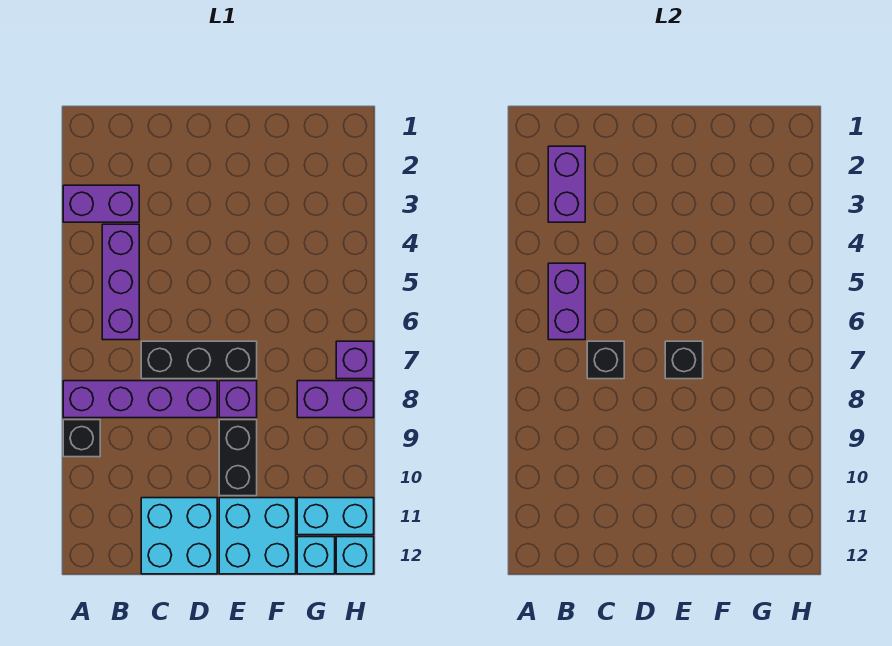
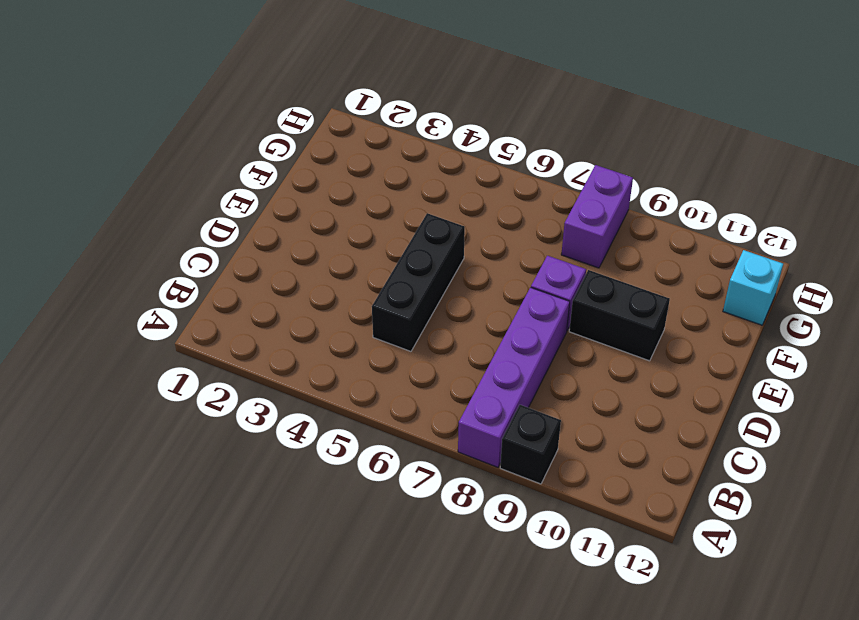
black 1x3 brick [372,213,465,351] -> black 1x3 brick moved to [141,341,257,379]
none -> purple 1x2 brick [63,185,139,222]
none -> purple 1x3 brick [102,224,139,340]
none -> cyan 2x2 brick [141,498,217,574]

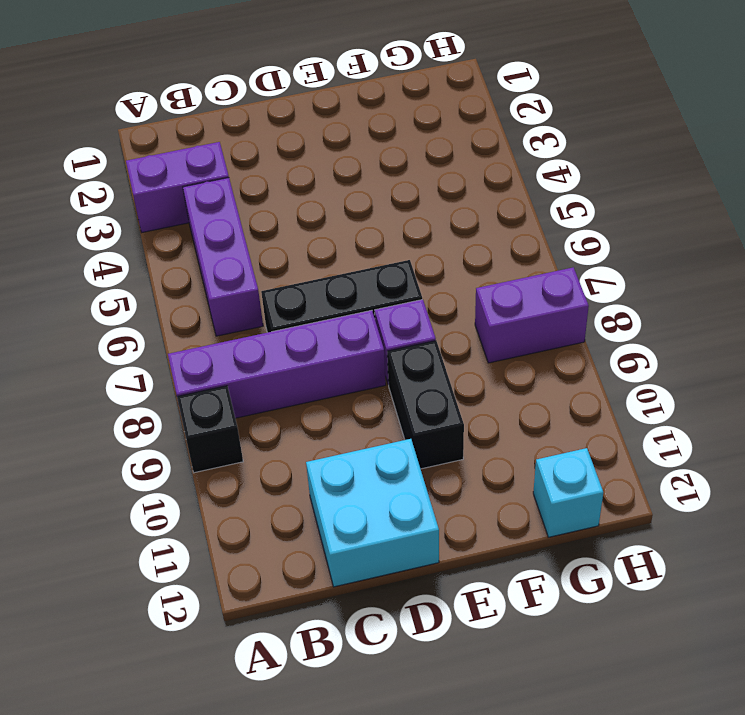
none -> cyan 2x2 brick [219,498,296,574]
none -> cyan 1x2 brick [297,498,374,535]
none -> purple 1x1 brick [336,341,374,379]

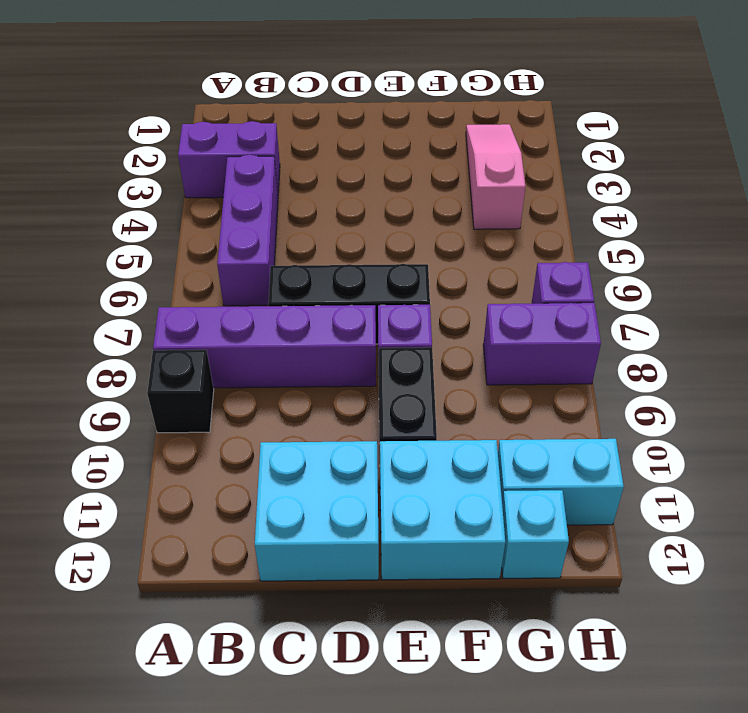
pink 1x3 slope [466,124,525,229] -> none
none -> cyan 1x1 brick [336,537,374,574]
none -> purple 1x2 brick [548,146,585,222]
none -> purple 1x2 brick [548,263,585,340]

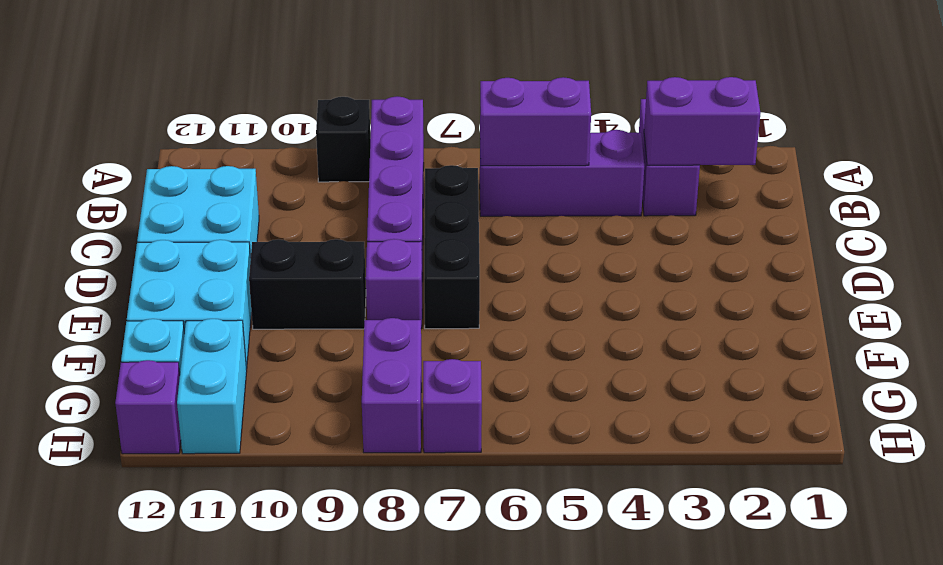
purple 1x1 brick [115,360,181,454] -> cyan 1x1 brick [336,537,374,574]
none -> black 1x1 brick [587,341,624,379]
none -> black 1x1 brick [665,341,703,379]

